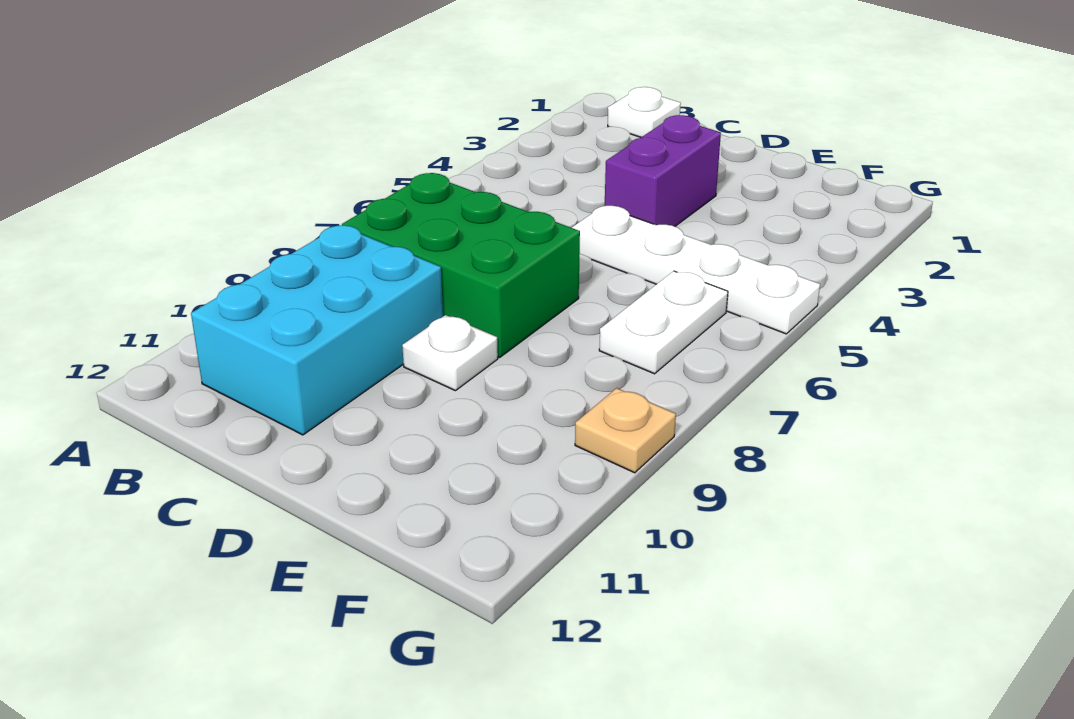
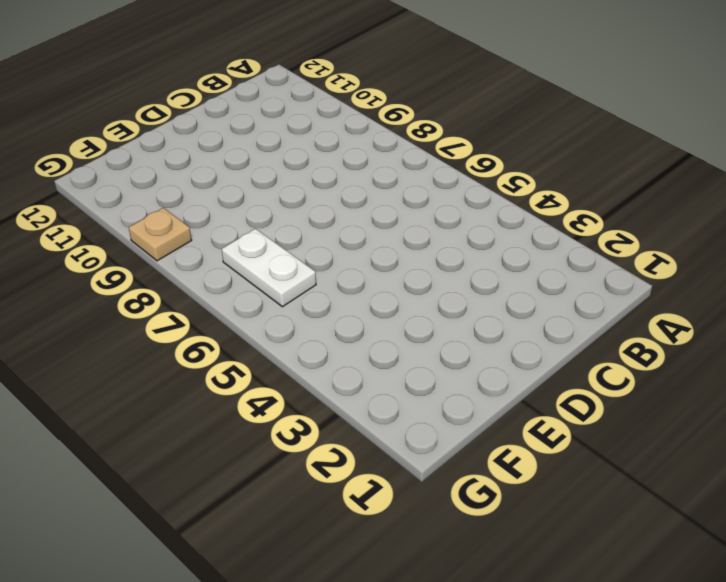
none -> white 1x1 plate [608,87,681,137]
none -> green 2x3 brick [342,173,580,358]

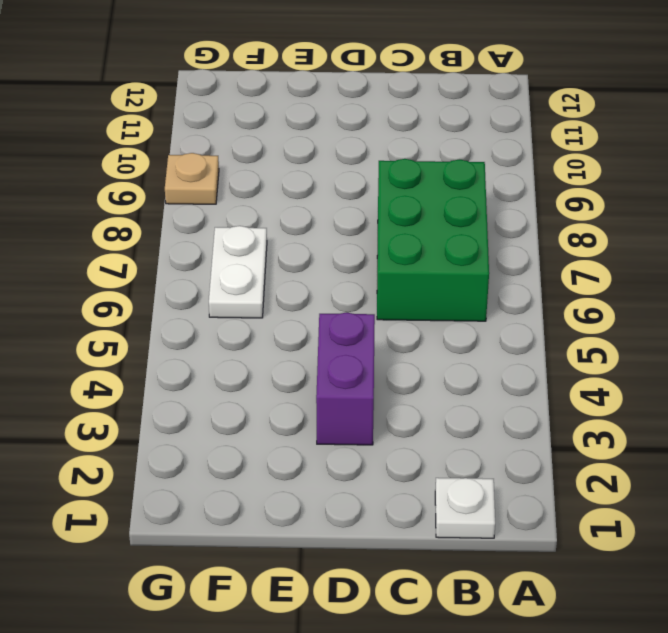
green 2x3 brick [377,159,489,321] -> green 2x3 brick turned to [342,173,580,358]
none -> cyan 2x3 brick [191,225,443,435]
none -> white 1x4 plate [572,206,820,334]

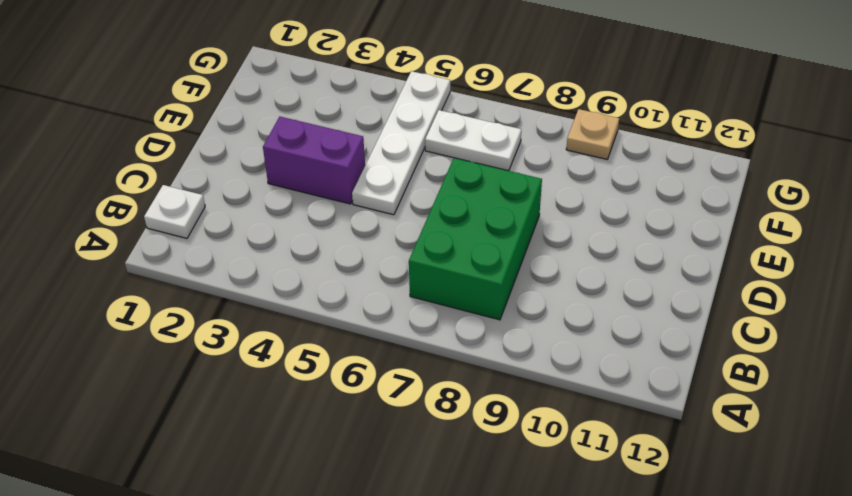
none -> cyan 2x3 brick [191,225,443,435]
none -> white 1x1 plate [402,315,498,391]

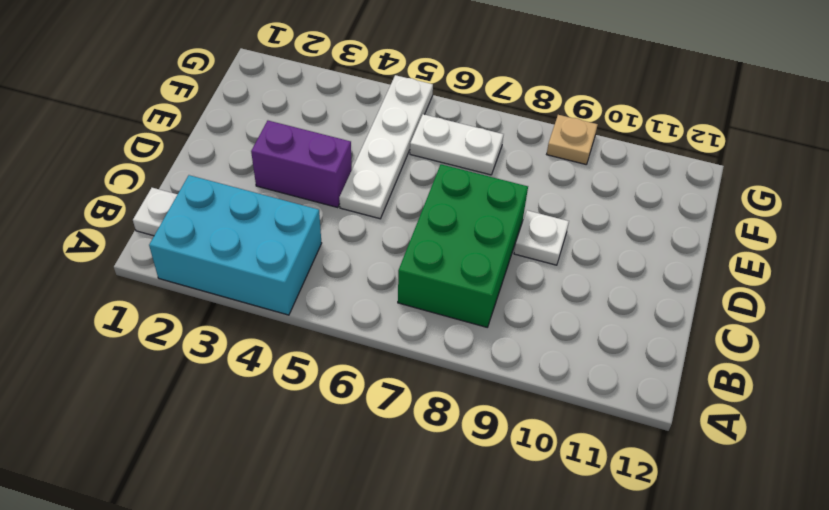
cyan 2x3 brick [149,175,322,315] -> cyan 2x3 brick moved to [191,225,443,435]

